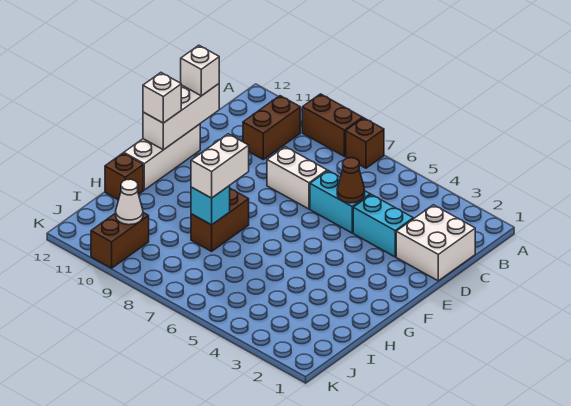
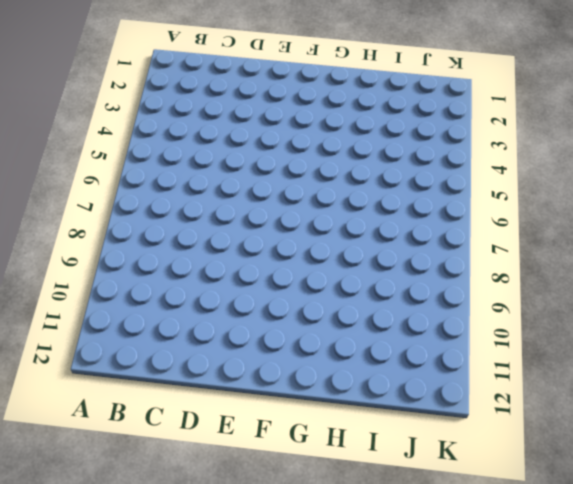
none -> brown 1x1 brick [346,118,384,168]
none -> brown 1x2 brick [302,94,363,156]
none -> brown 1x2 brick [243,96,300,160]

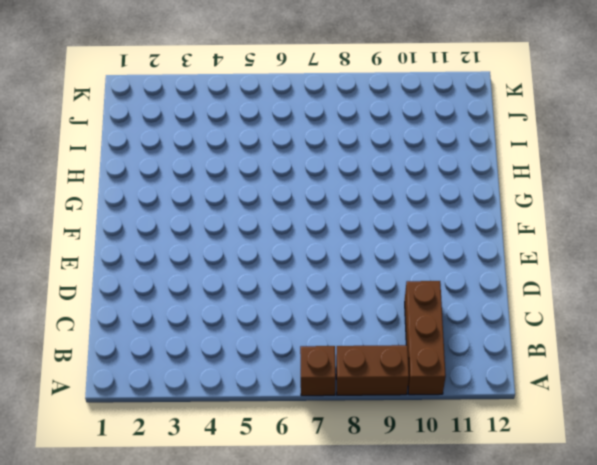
brown 1x3 brick [405,281,446,395] -> brown 1x2 brick [243,96,300,160]
none -> white 2x2 brick [396,205,475,281]
none -> cyan 1x2 brick [353,194,413,257]
none -> cyan 1x2 brick [310,171,370,233]

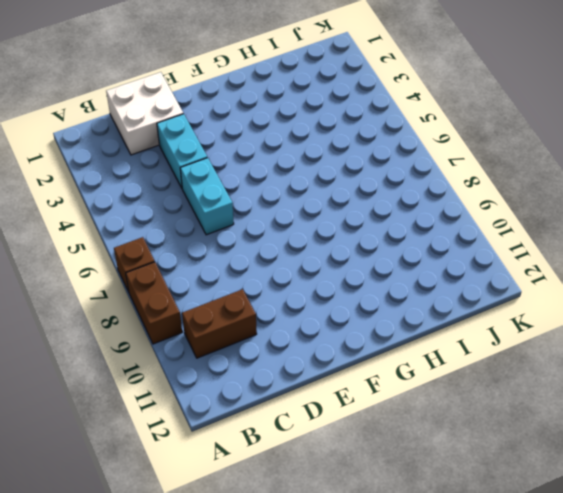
none -> white 1x2 brick [267,147,327,209]
none -> white 1x3 brick [124,124,200,190]
none -> brown 1x2 brick [191,189,249,251]

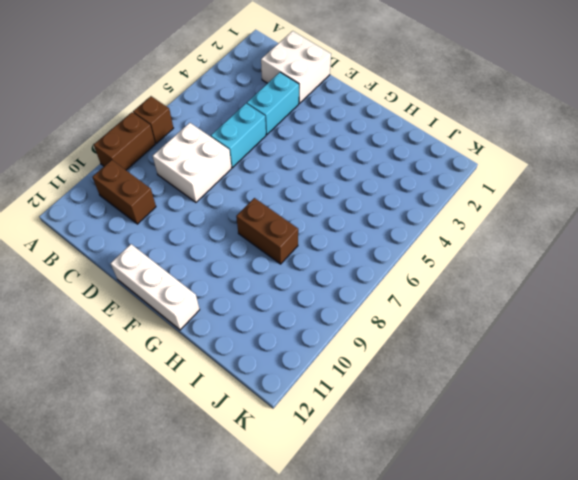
white 2x2 brick [153,123,232,202] -> white 1x2 brick [267,147,327,209]
none -> brown 1x1 brick [105,153,143,200]
none -> brown 1x2 brick [91,213,149,268]
none -> brown 1x1 cone [337,158,365,203]

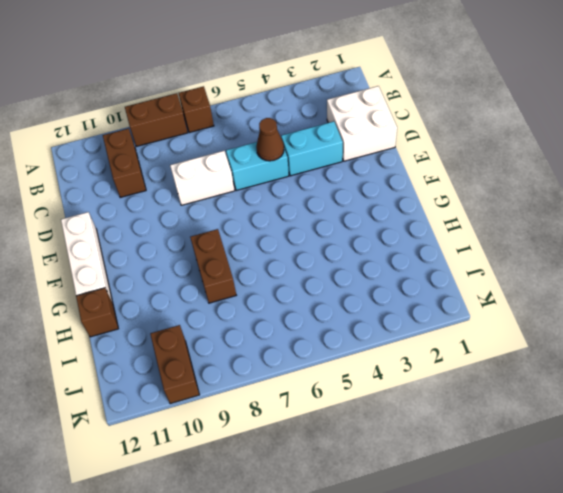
none -> white 1x3 brick [143,84,219,150]
none -> cyan 1x1 brick [191,186,230,225]
none -> white 1x1 cone [116,179,143,225]

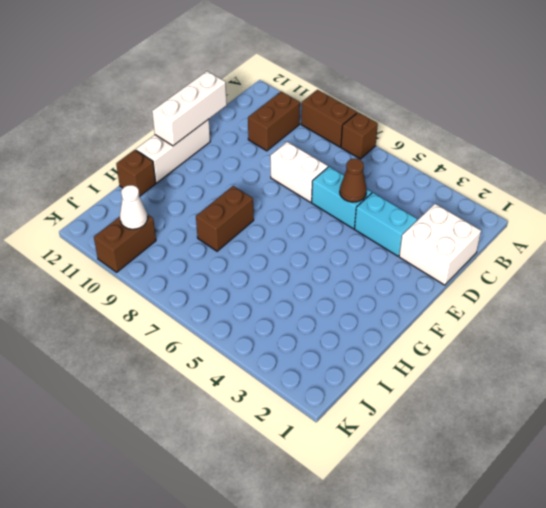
none -> cyan 1x1 brick [191,186,230,225]
none -> white 1x1 brick [181,45,219,96]
none -> white 1x1 brick [143,73,181,123]

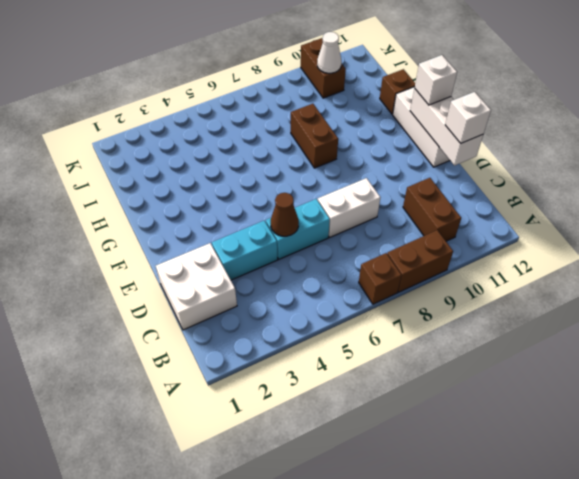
none -> cyan 1x1 brick [191,186,230,225]
none -> white 1x2 brick [191,134,249,198]

